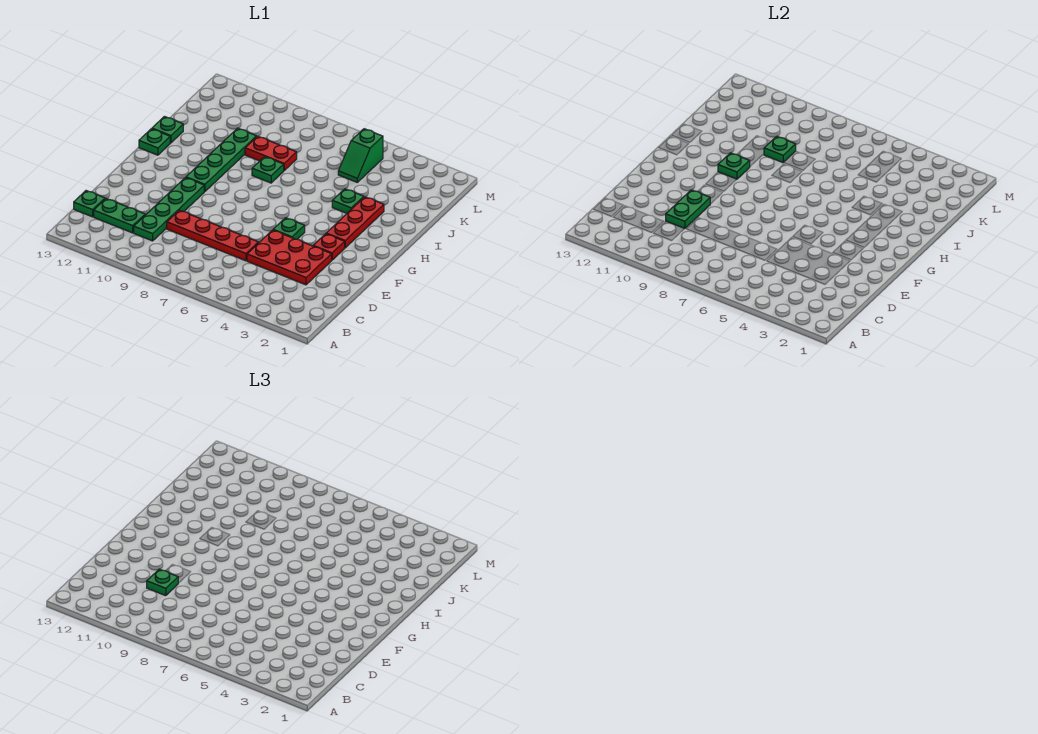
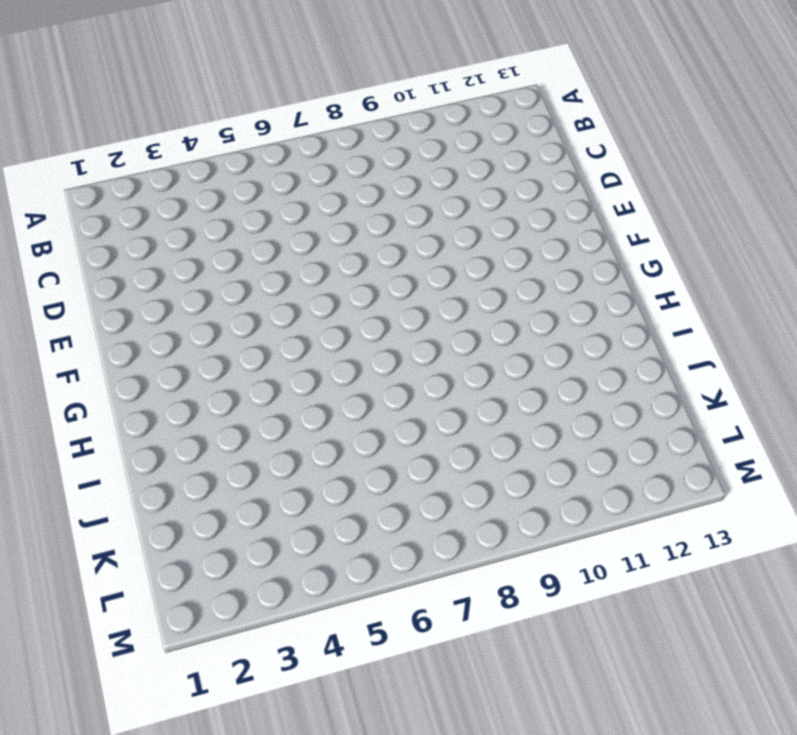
none -> green 1x4 plate [134,178,204,241]
none -> green 1x2 plate [94,198,145,233]
none -> green 1x1 plate [74,191,105,217]

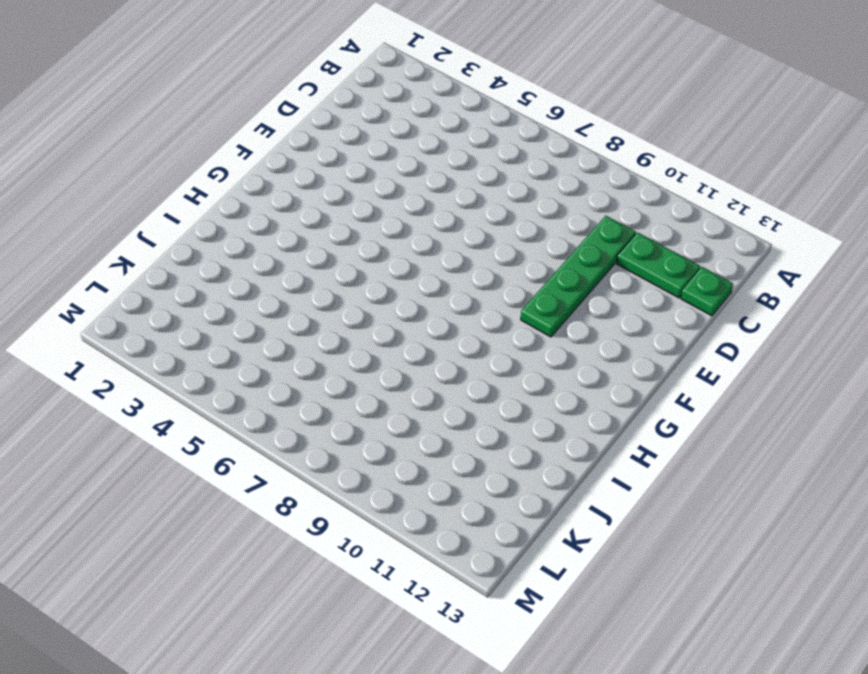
none -> red 2x3 plate [247,230,332,285]
none -> red 1x4 plate [167,210,258,261]
none -> red 1x1 plate [313,234,345,260]

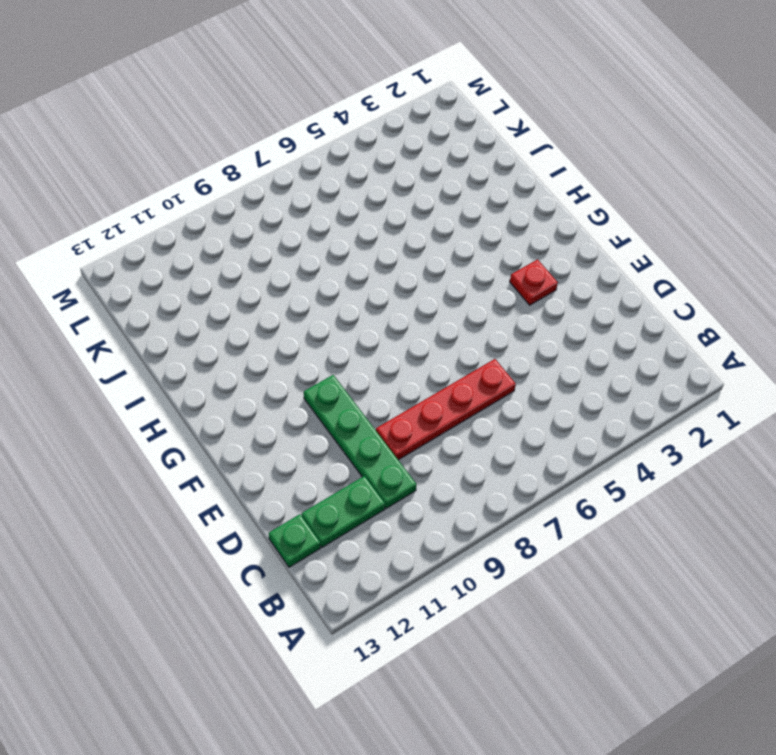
none -> red 2x3 plate [247,230,332,285]
none -> green 1x1 plate [273,218,305,239]
none -> red 1x3 plate [326,197,384,248]

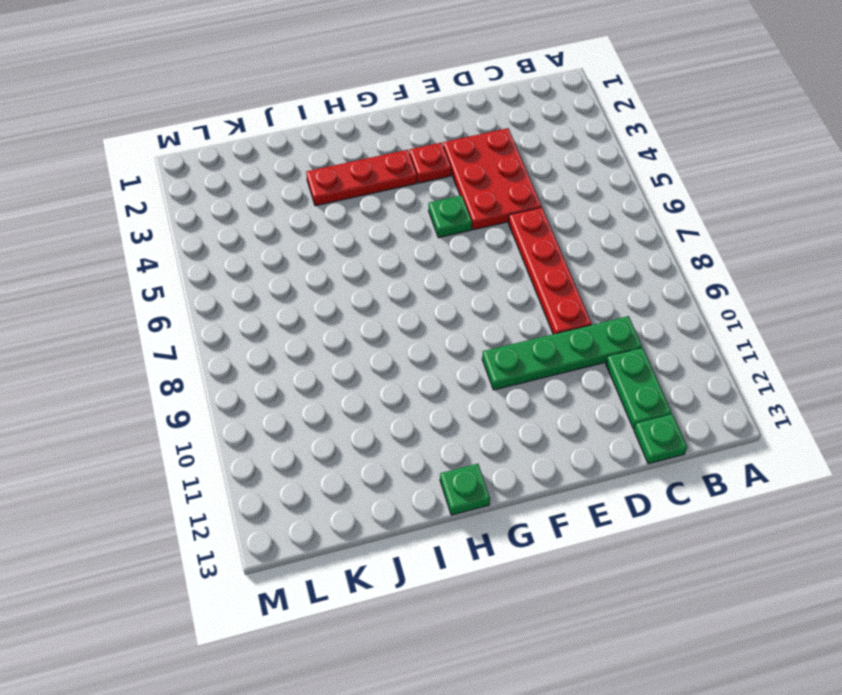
none -> green 1x4 plate [186,128,257,192]
none -> green 1x1 plate [332,189,364,213]
none -> green 1x1 plate [252,157,284,183]

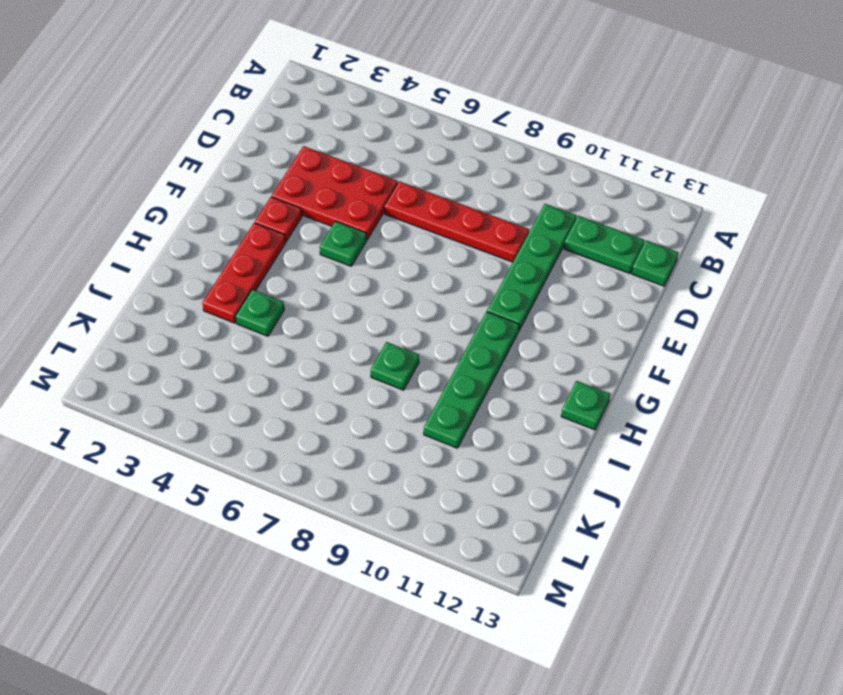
none -> green 1x1 plate [152,117,183,143]
none -> red 1x2 plate [245,136,297,170]
none -> green 1x2 slope [338,129,383,182]

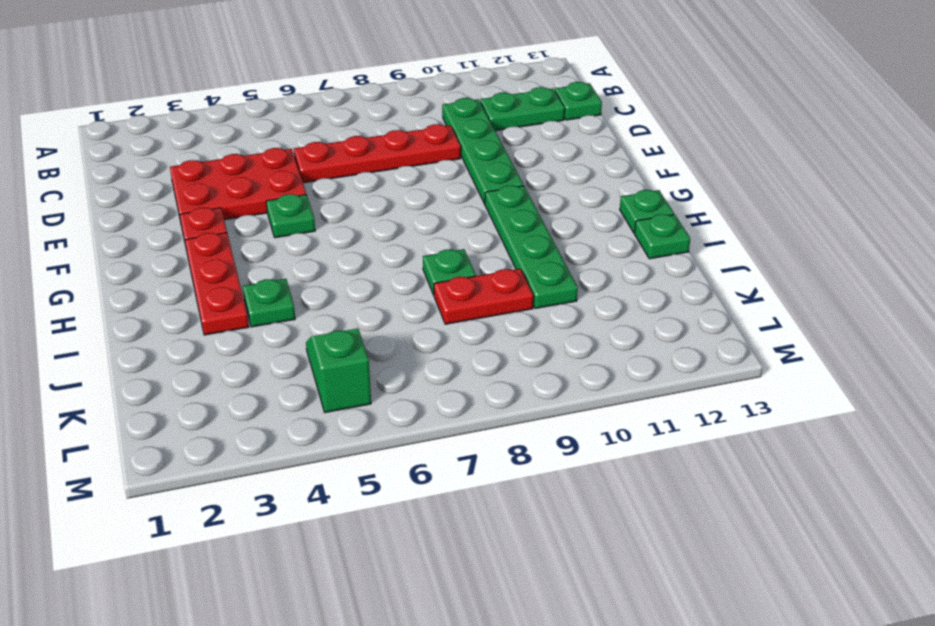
none -> green 1x2 plate [666,190,710,229]
none -> green 1x1 plate [718,153,750,179]
none -> green 1x1 plate [764,136,796,163]

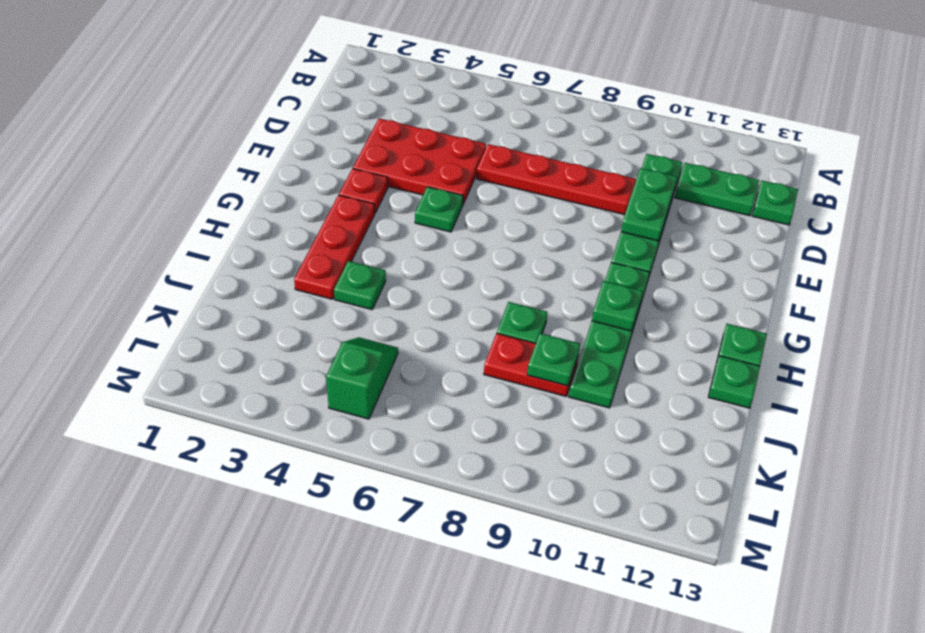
none -> green 1x1 plate [147,569,178,596]

